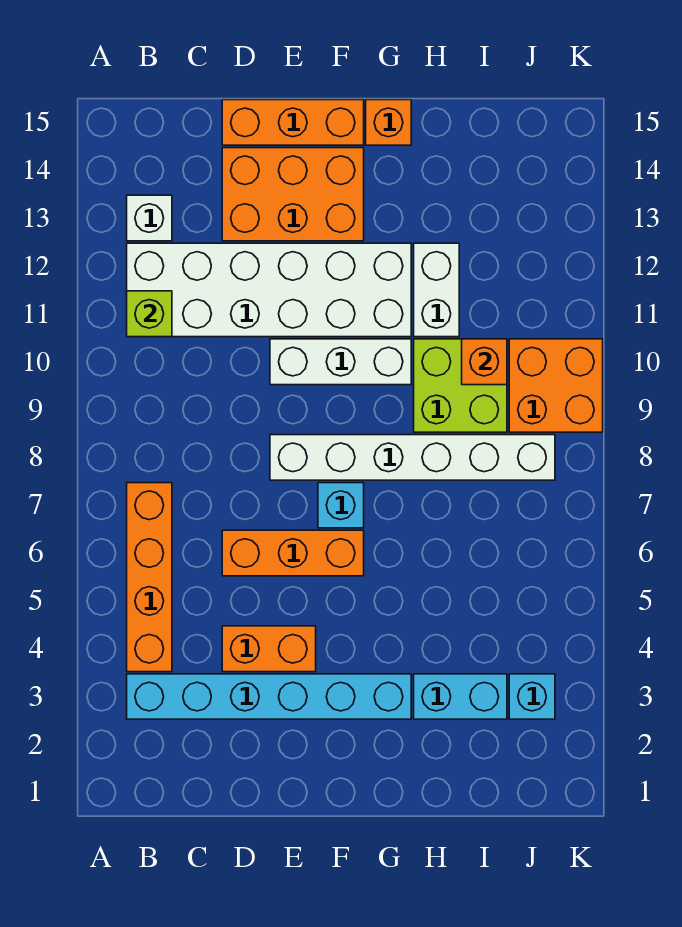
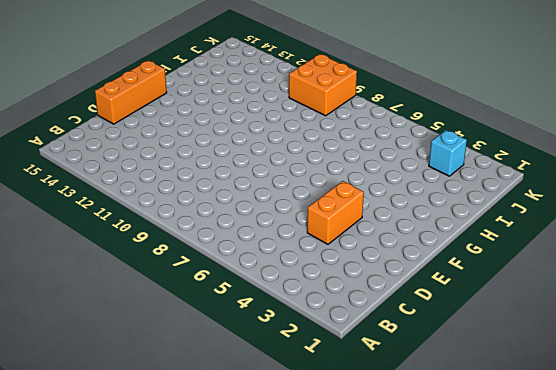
none -> cyan 1x6 brick [127,674,411,719]
none -> orange 1x4 brick [127,483,172,672]
none -> white 2x6 brick [127,243,411,337]

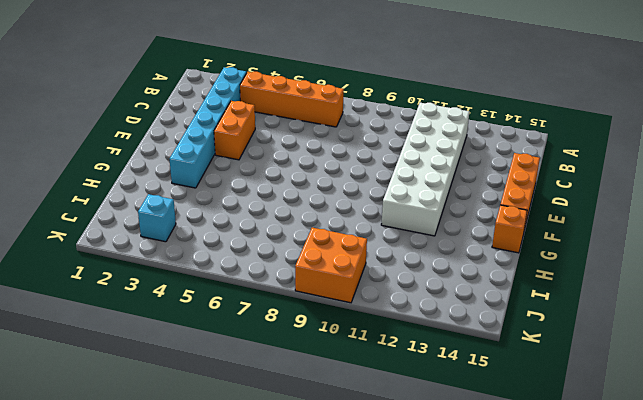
none -> white 1x1 brick [127,195,172,241]
none -> orange 1x3 brick [222,530,364,576]
none -> orange 2x3 brick [222,148,364,241]

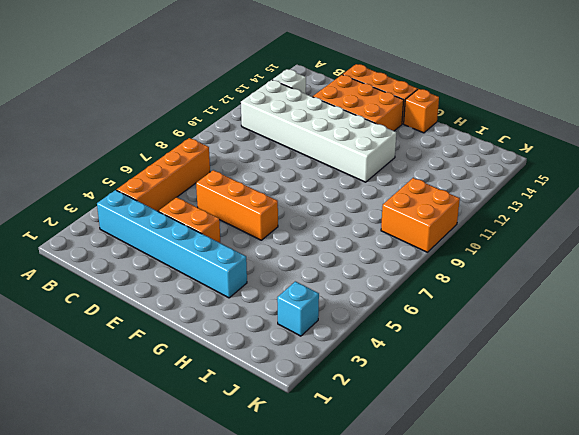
none -> white 1x6 brick [270,435,555,480]
none -> white 1x3 brick [270,339,411,385]
none -> cyan 1x1 brick [318,483,364,528]

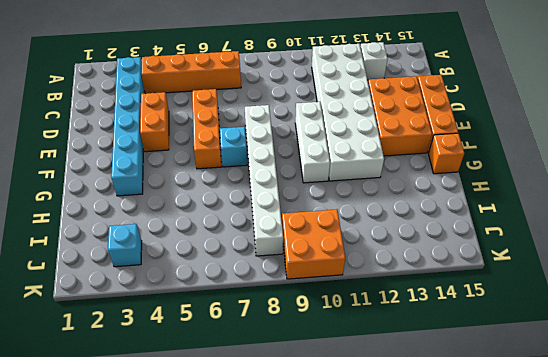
none -> cyan 1x2 brick [414,674,507,719]
none -> lime 2x2 brick [414,339,507,432]
none -> white 1x2 brick [414,243,459,337]

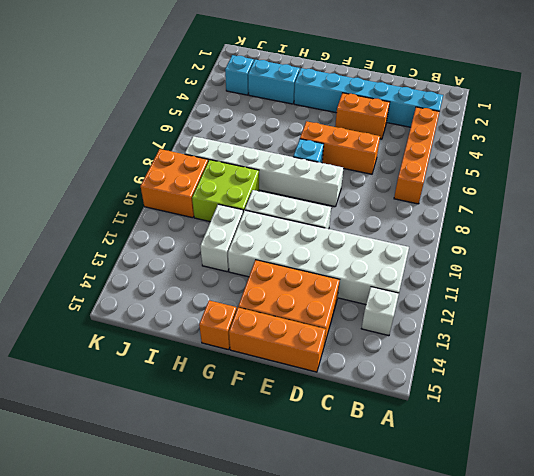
none -> lime 1x1 brick [127,291,172,337]
none -> orange 1x1 brick [462,339,507,385]

